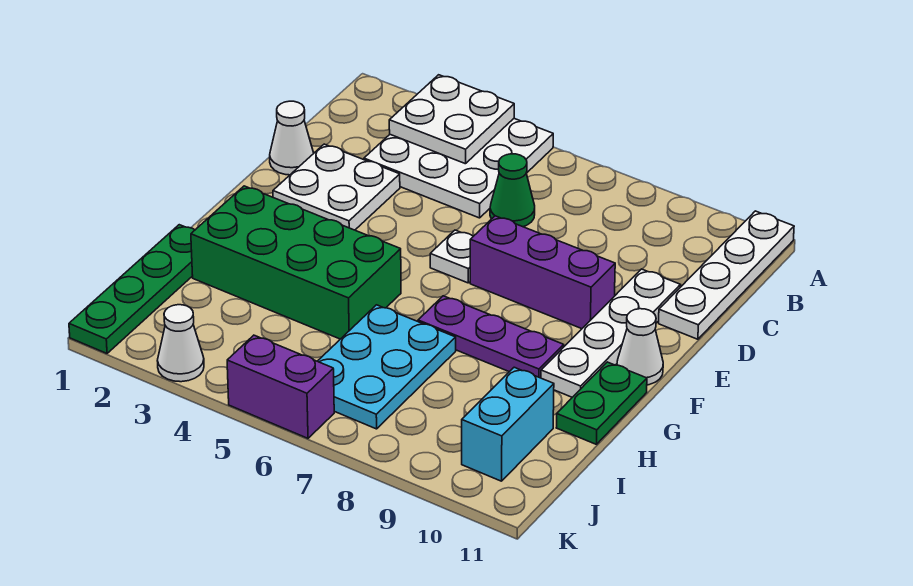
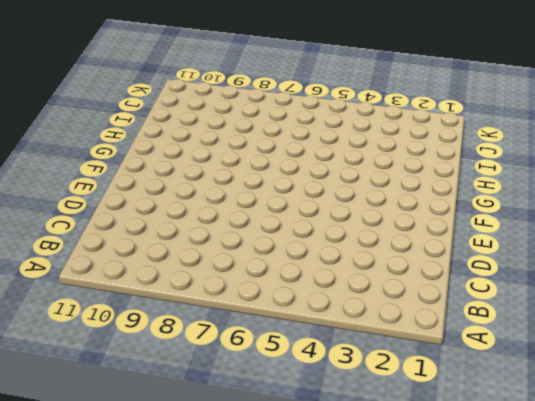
none -> white 3x3 plate [364,119,553,218]
none -> white 1x4 plate [659,211,794,339]
none -> green 1x1 cone [490,154,535,227]

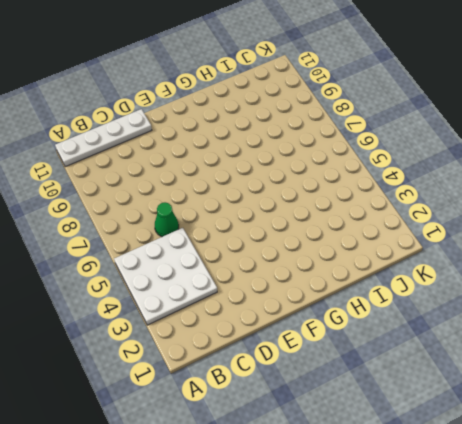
none -> white 1x1 cone [270,101,314,175]
none -> white 2x2 plate [273,144,400,230]
none -> white 1x4 plate [541,269,681,397]

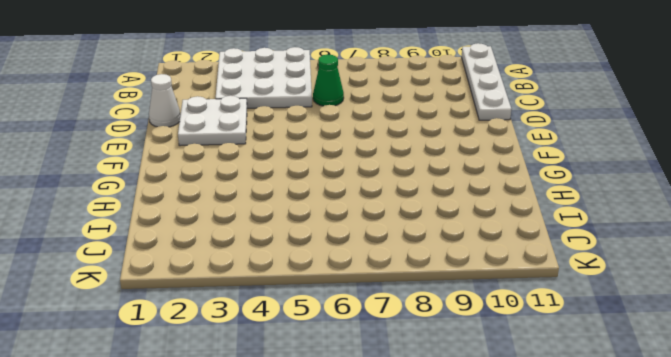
none -> white 1x4 plate [541,269,681,397]
none -> white 1x1 plate [430,230,473,283]
none -> purple 1x3 brick [470,216,615,329]

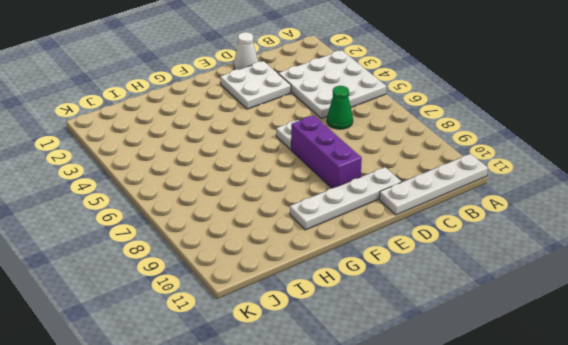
none -> white 1x1 cone [617,309,663,385]
none -> green 2x4 brick [191,186,401,339]
none -> purple 1x3 plate [418,296,564,378]

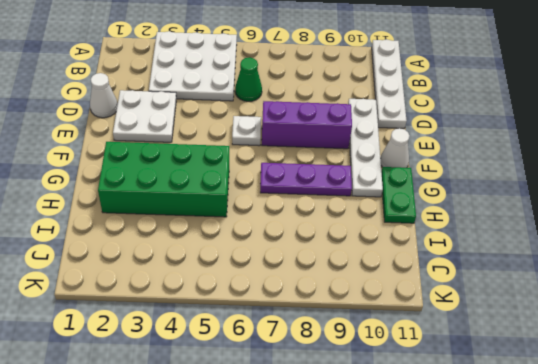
none -> green 1x4 plate [69,225,195,353]
none -> cyan 2x3 plate [318,305,456,429]
none -> cyan 1x2 brick [462,367,554,481]

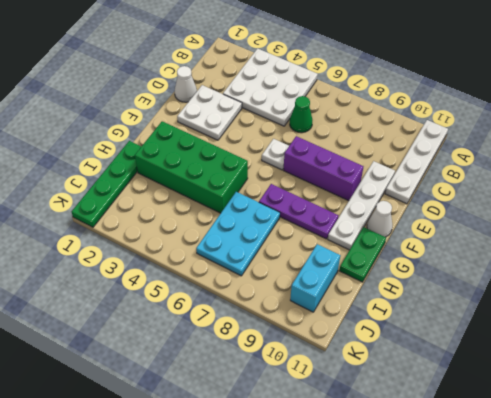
none -> white 1x1 cone [157,305,204,382]
none -> purple 1x2 brick [227,335,334,438]
none -> white 2x2 plate [389,75,514,164]

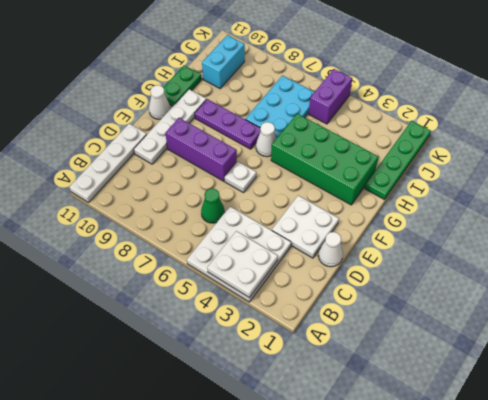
white 1x1 cone [256,122,276,157] -> white 1x1 cone moved to [157,305,204,382]
purple 1x2 brick [309,69,352,124] -> purple 1x2 brick turned to [227,335,334,438]

